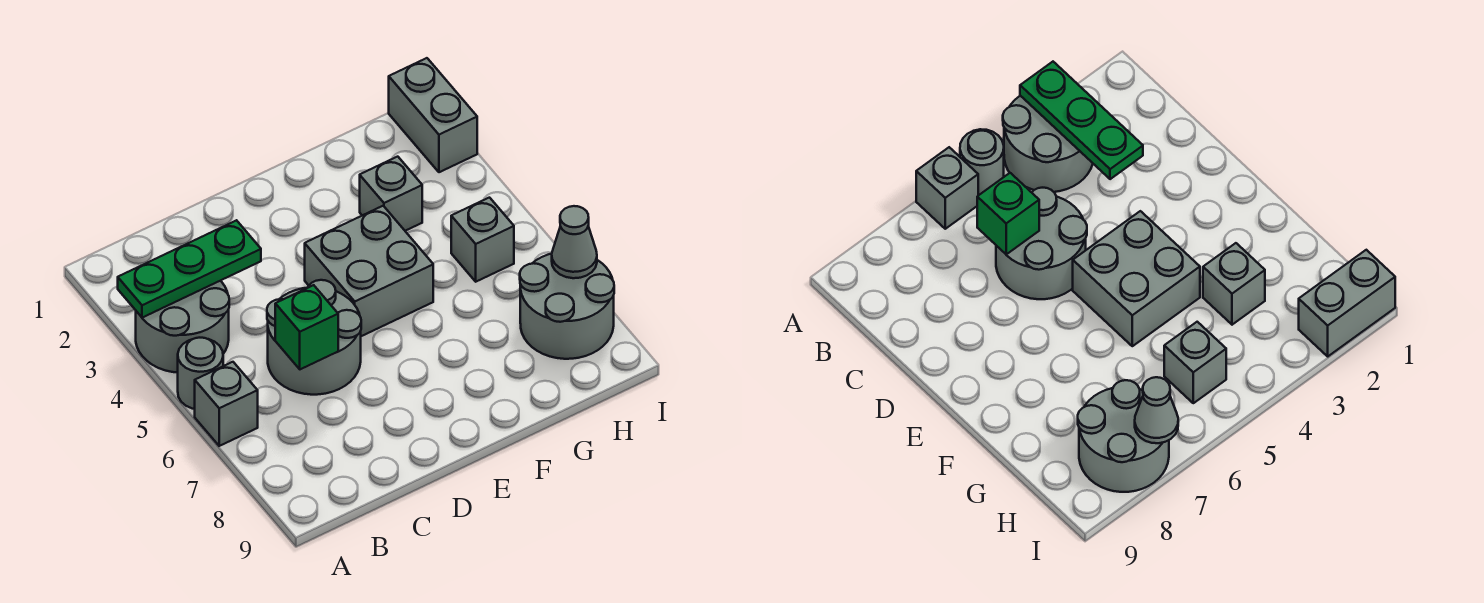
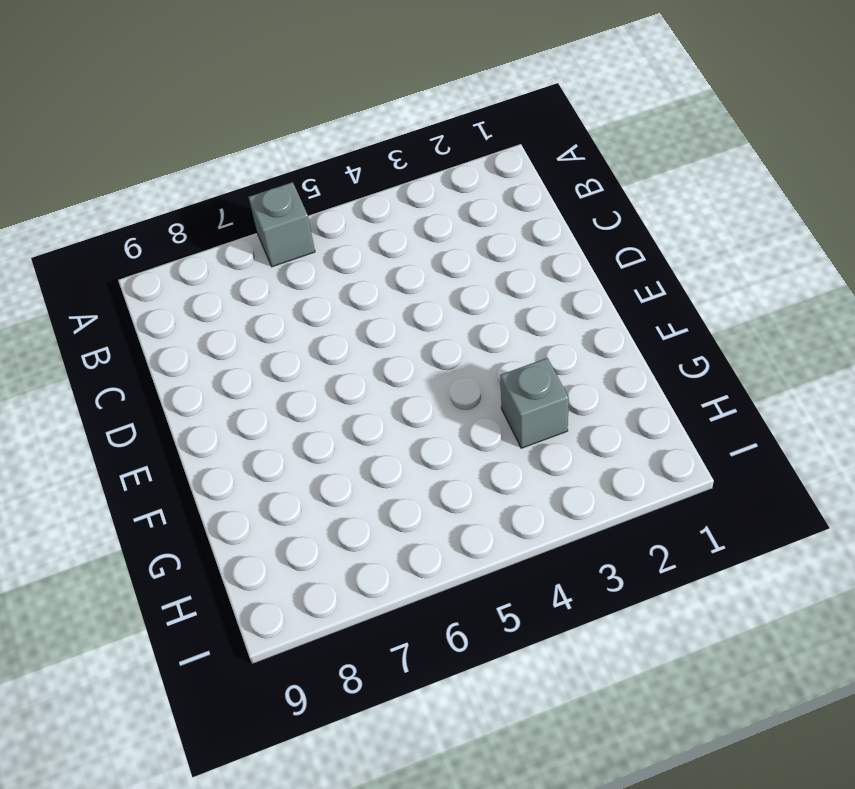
none -> grey 2x2 round brick [136,281,229,373]
none -> grey 1x1 round brick [178,338,223,409]
none -> grey 2x2 round brick [267,280,361,395]

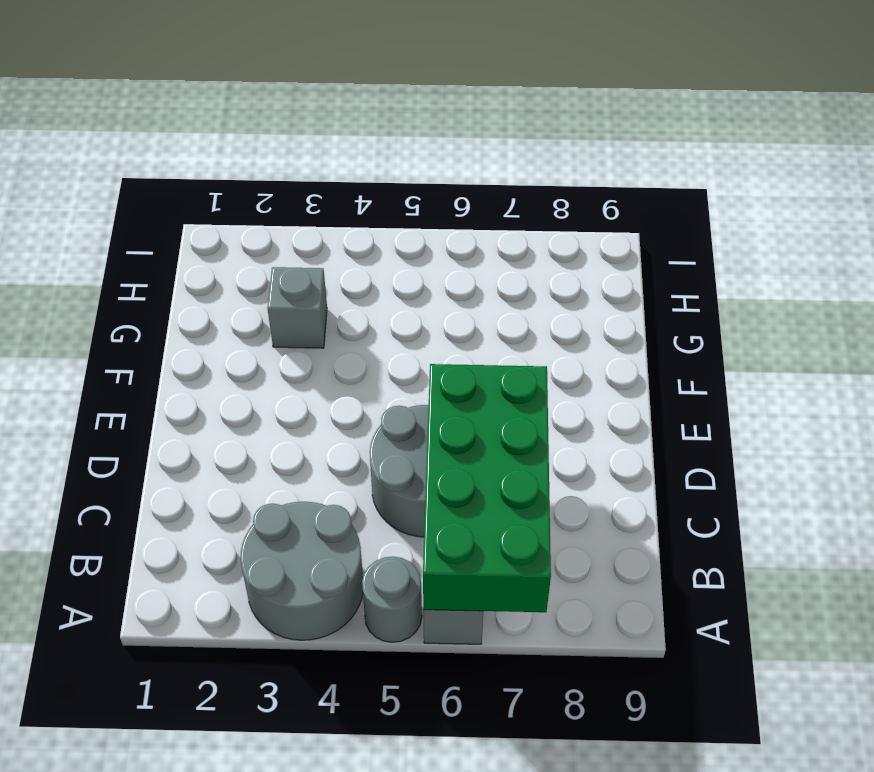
green 2x4 brick [423,364,551,612] -> green 1x1 brick [275,285,338,369]
none -> grey 2x2 brick [305,206,433,336]
none -> grey 1x1 brick [451,198,514,282]
none -> grey 2x2 round brick [520,254,614,359]

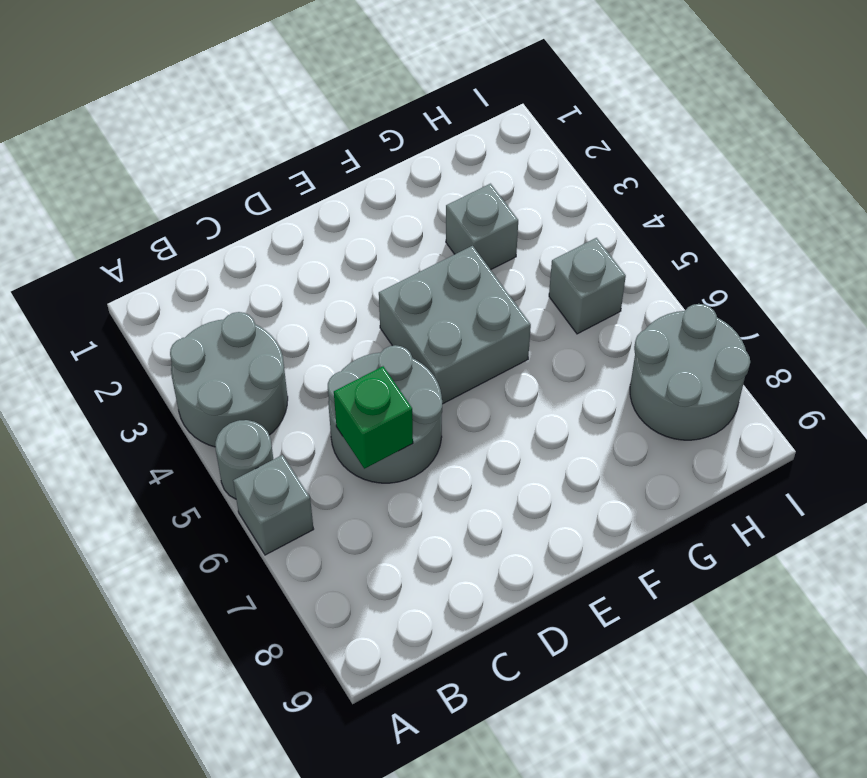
none -> grey 1x2 brick [389,58,477,172]
none -> green 1x3 plate [118,220,261,318]
none -> grey 1x1 cone [552,206,597,278]

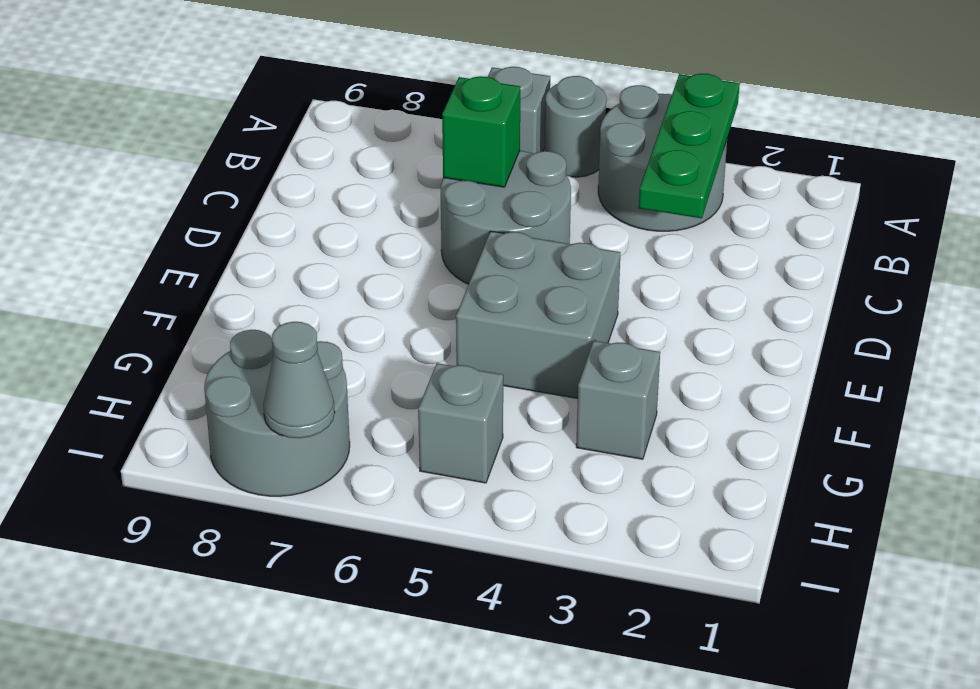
none -> grey 1x2 brick [389,58,477,172]

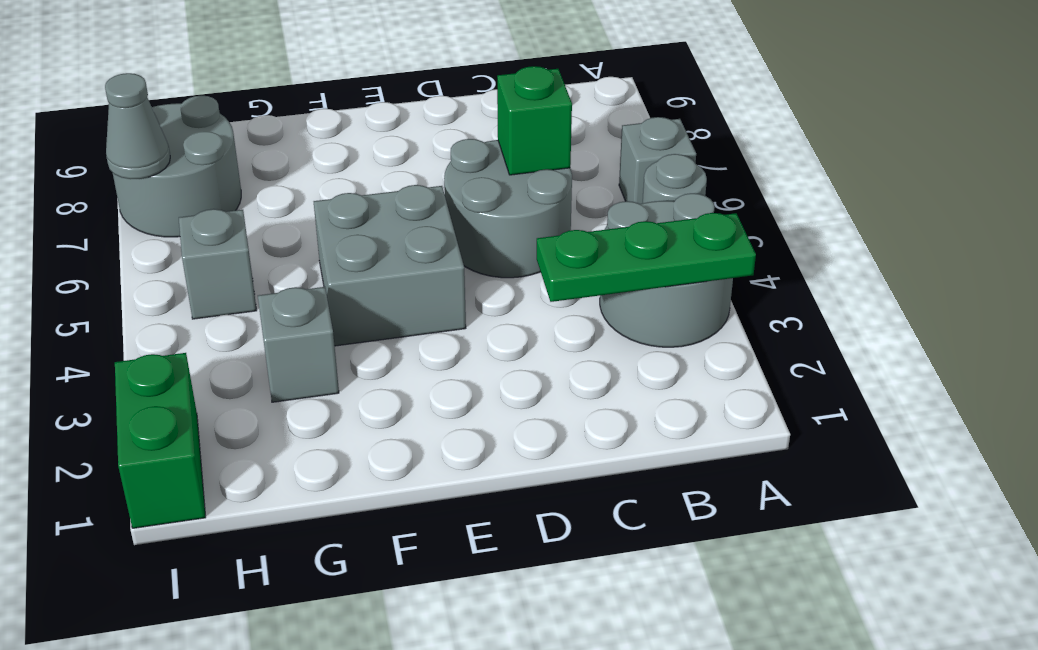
green 1x2 brick [115,353,206,528] -> grey 1x2 brick [389,58,477,172]

